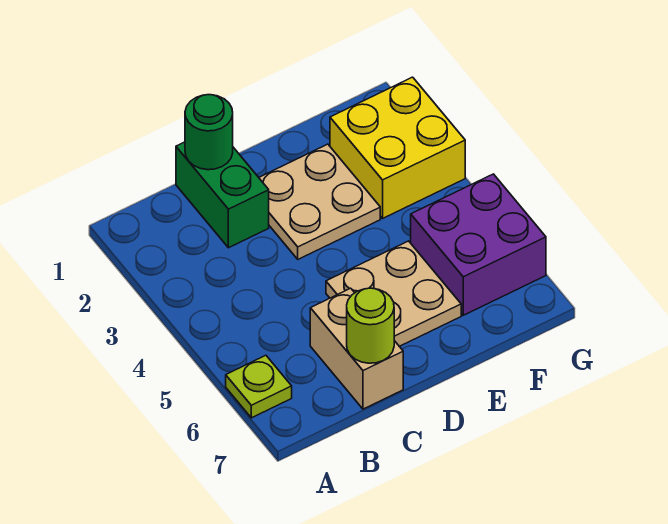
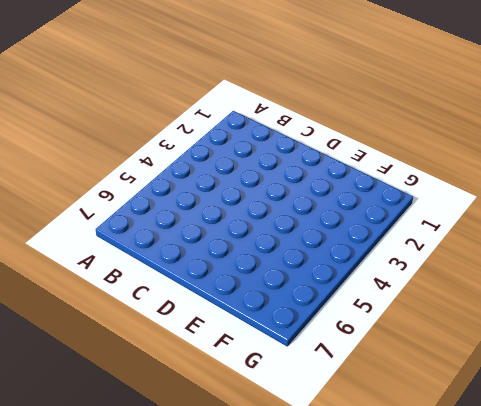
none -> lime 1x1 plate [226,355,292,418]
none -> green 1x2 brick [176,142,269,248]

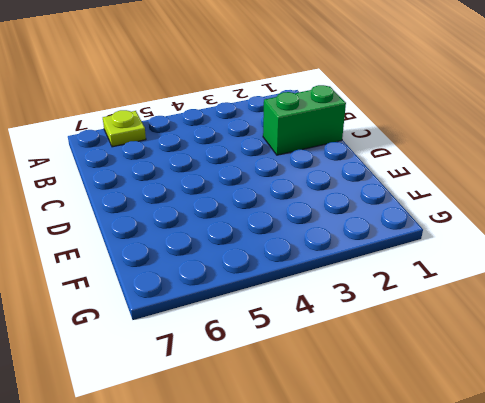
none -> tan 1x2 brick [310,288,403,409]
none -> tan 2x2 plate [259,144,380,259]

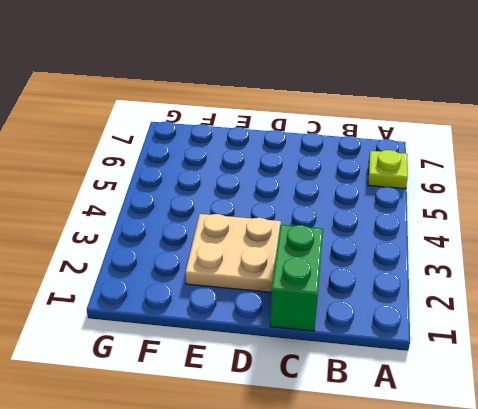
none -> tan 1x2 brick [310,288,403,409]
none -> tan 2x2 plate [326,241,461,346]

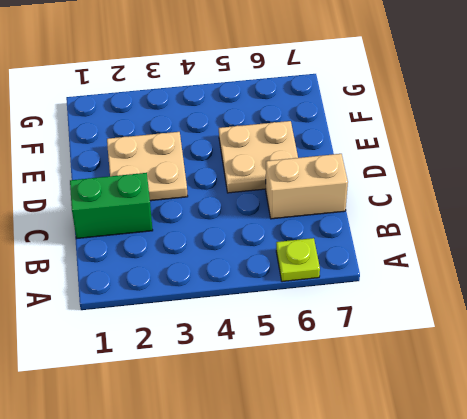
none -> yellow 2x2 brick [330,77,465,218]
none -> purple 2x2 brick [411,174,546,315]

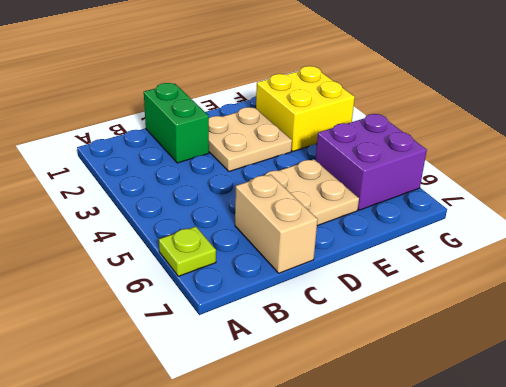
none -> green 1x1 round brick [185,95,233,170]
none -> lime 1x1 round brick [347,288,394,363]

